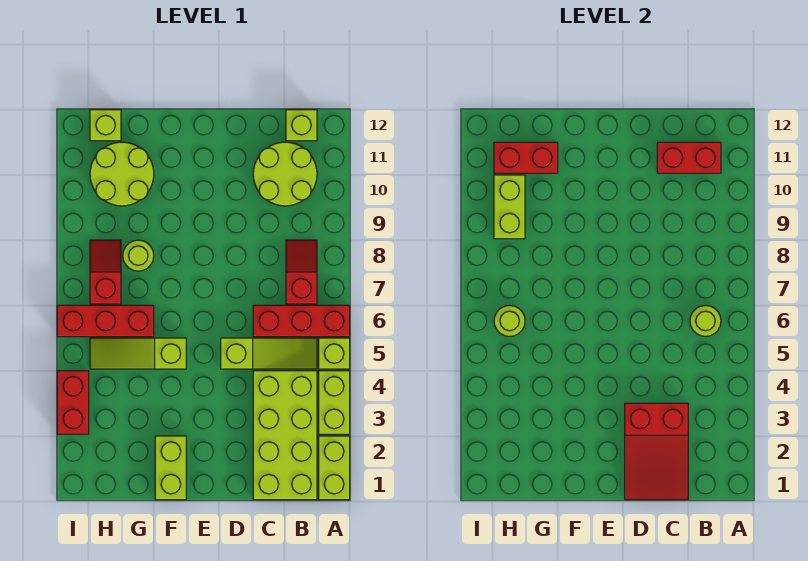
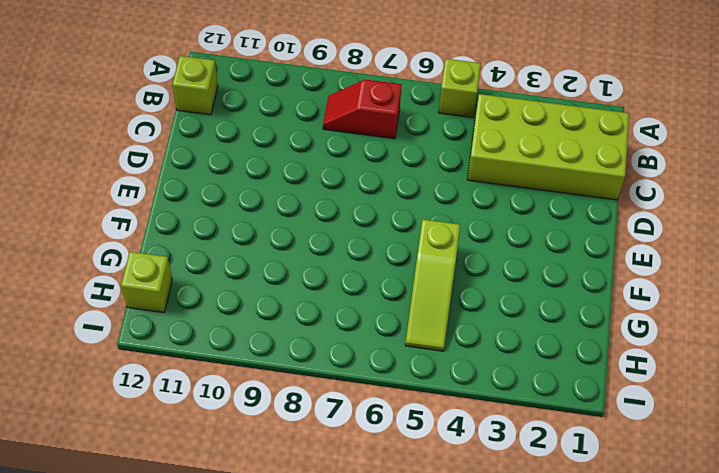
none -> lime 1x2 brick [319,436,350,500]
none -> lime 1x2 brick [319,371,350,434]
none -> red 1x3 brick [253,305,350,337]

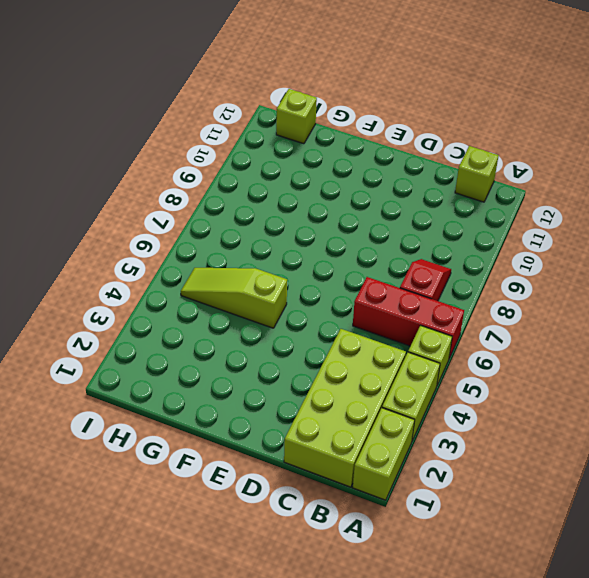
none -> lime 1x3 slope [221,338,317,369]
none -> lime 2x2 round brick [253,142,317,206]
none -> lime 1x2 brick [155,436,186,500]

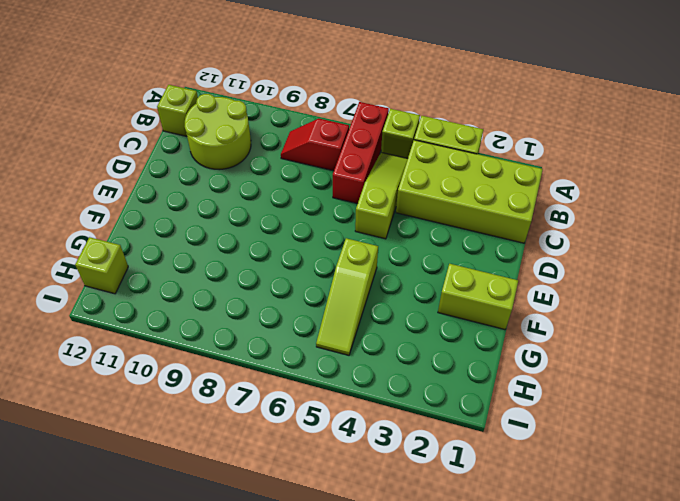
none -> lime 1x2 brick [319,436,350,500]
none -> red 1x3 brick [57,305,154,337]
none -> lime 1x1 round brick [123,240,154,271]

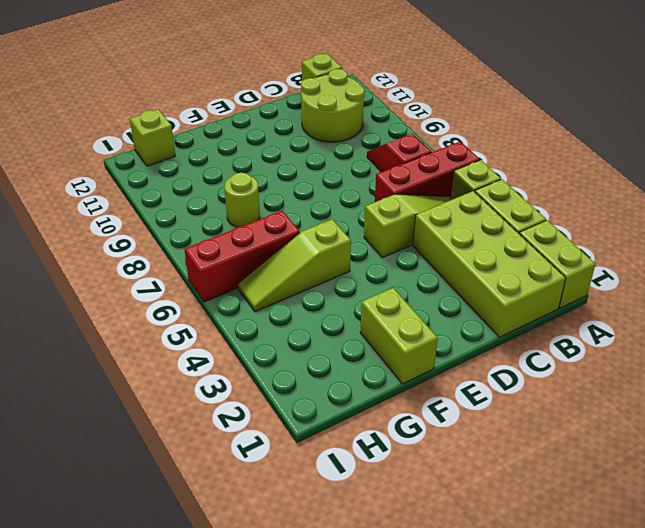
none -> lime 2x2 round brick [90,142,154,206]
none -> red 1x2 slope [90,240,121,304]
none -> red 1x2 brick [57,371,89,434]

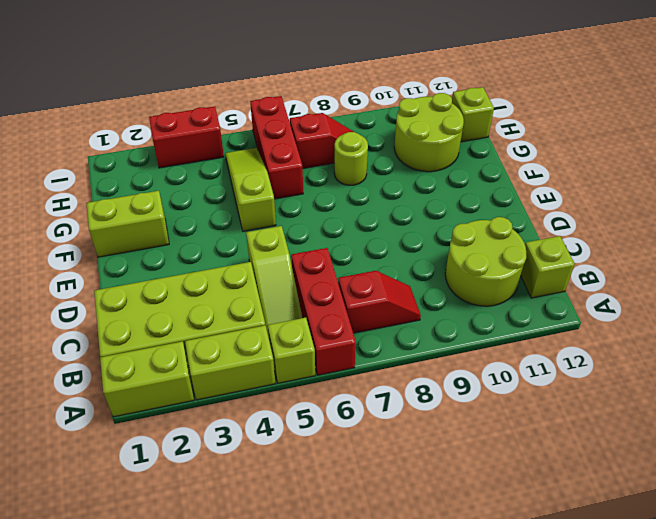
none -> lime 1x1 round brick [690,305,721,336]
none -> red 1x2 brick [657,142,721,173]
none -> red 2x3 slope [625,403,688,500]

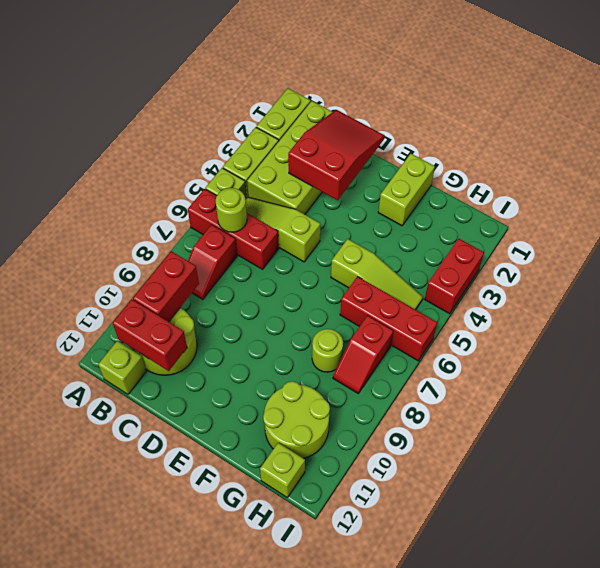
red 1x2 brick [133,251,199,322] -> red 1x2 brick turned to [494,142,558,173]
none -> lime 1x1 round brick [494,305,525,336]
none -> lime 1x2 brick [494,175,525,239]

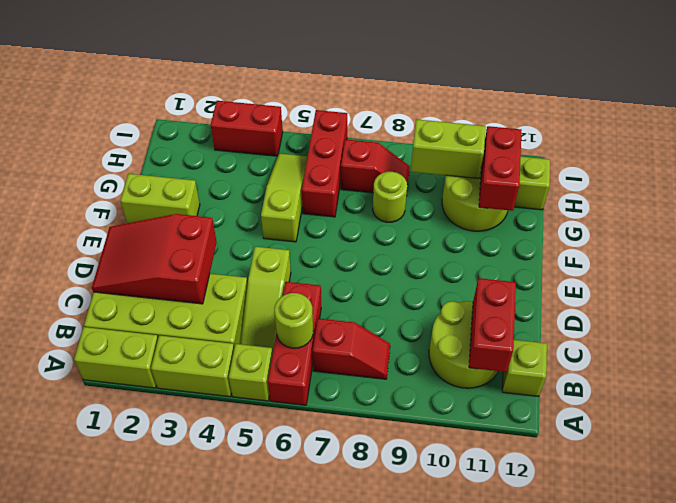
none -> lime 1x1 round brick [494,305,525,336]

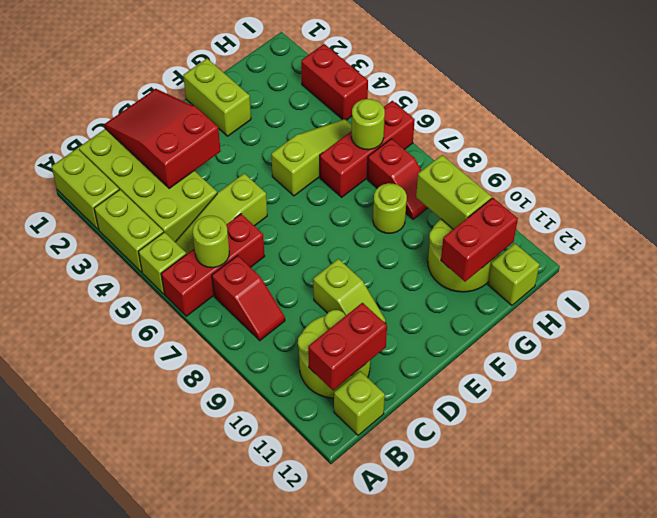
lime 1x2 slope [313,259,386,324] -> none

